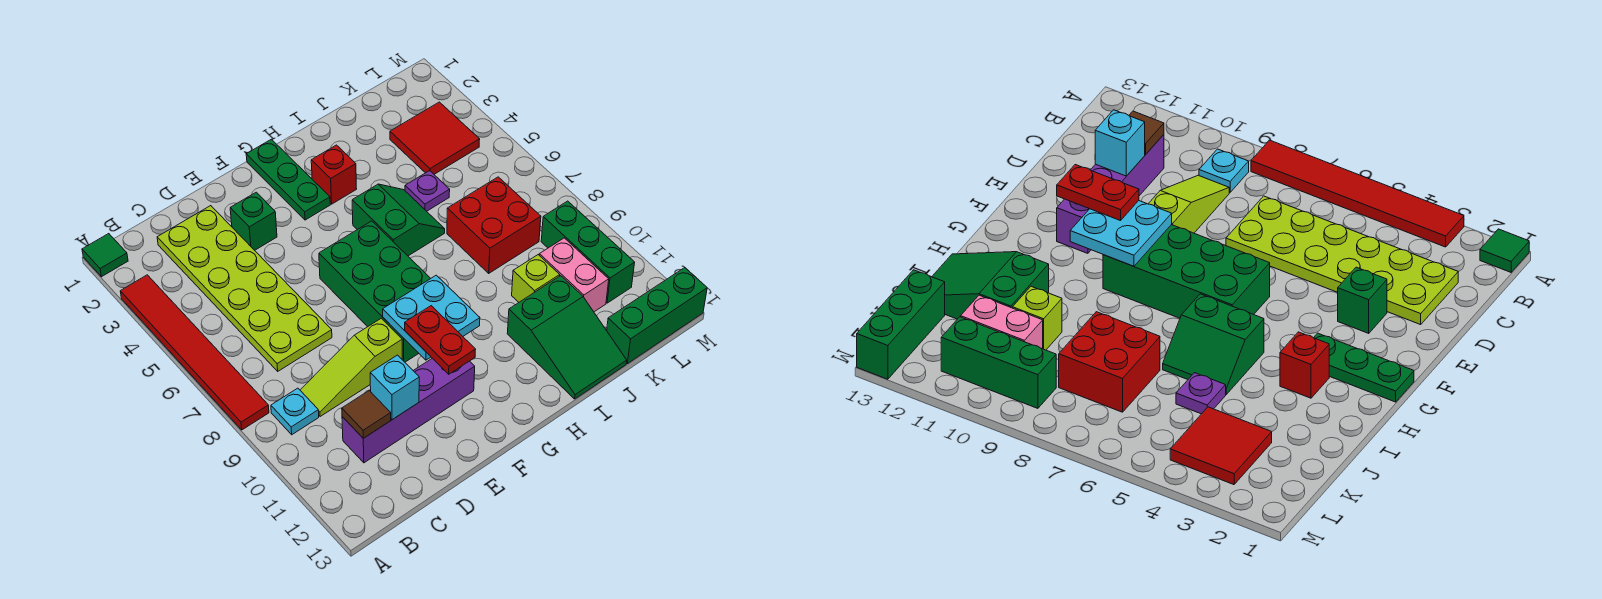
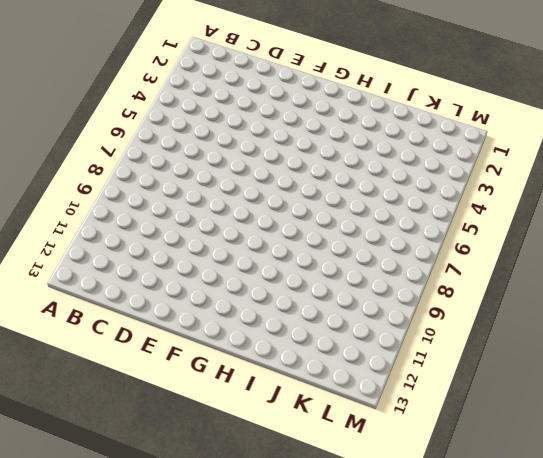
none -> green 1x1 tile [82,234,128,277]
none -> red 1x6 tile [120,275,269,430]
none -> cyan 1x1 plate [271,388,319,435]

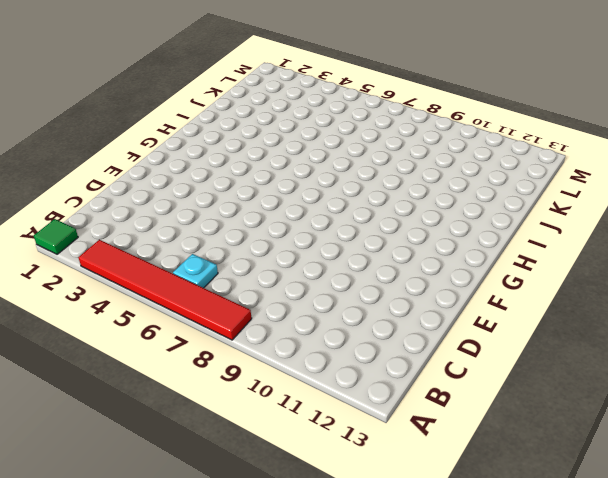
cyan 1x1 plate [173,254,218,288] -> cyan 1x1 plate moved to [271,388,319,435]
none -> lime 2x6 plate [157,206,332,371]
none -> lime 1x3 slope [300,318,402,417]
none -> purple 1x4 brick [342,358,475,463]

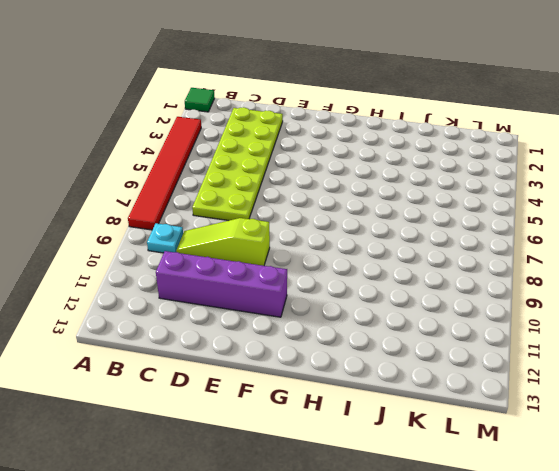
none -> green 1x1 brick [230,192,277,250]
none -> green 2x4 brick [319,221,431,362]
none -> green 1x3 plate [246,139,330,220]

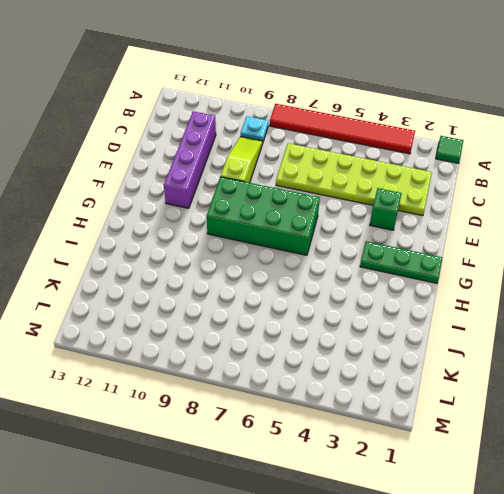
none -> red 1x1 brick [311,145,357,204]
none -> green 2x2 slope [352,184,445,256]
none -> green 2x3 slope [507,276,627,399]

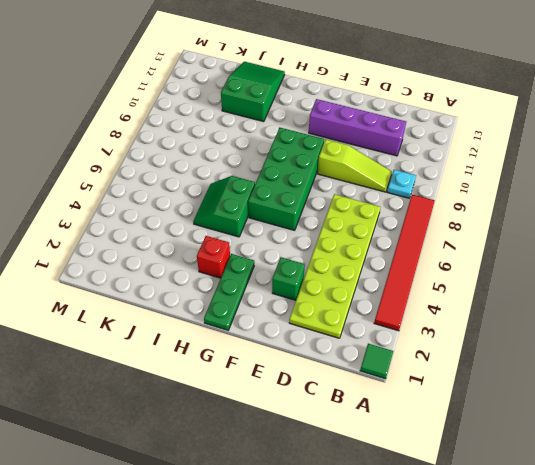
none -> purple 1x1 plate [405,171,450,211]
none -> red 2x2 brick [447,177,541,273]
none -> lime 1x1 brick [512,255,560,302]

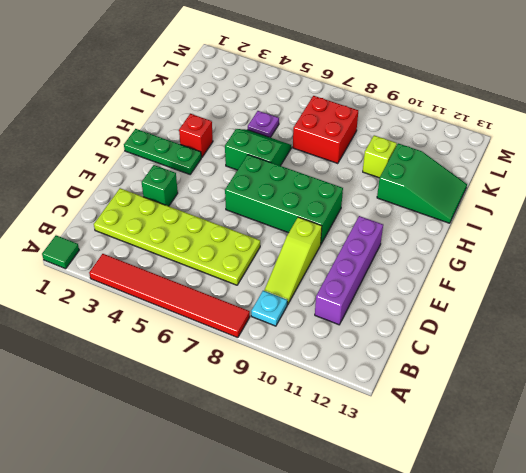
none -> red 2x2 tile [390,102,480,174]
none -> pink 1x2 brick [539,238,609,312]
none -> green 1x3 brick [607,268,707,364]

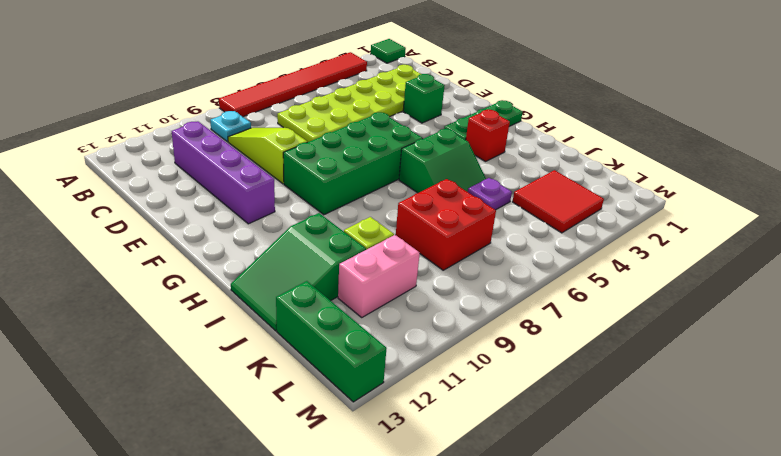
none -> green 1x3 brick [541,201,635,303]
none -> brown 1x1 tile [342,391,391,438]
none -> cyan 1x1 brick [370,355,419,420]

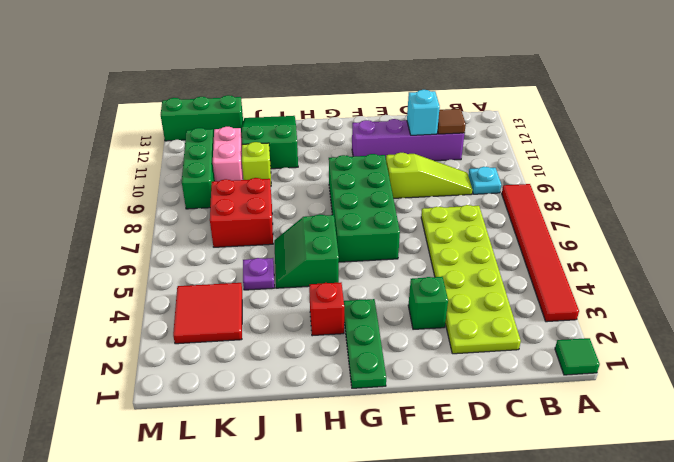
none -> cyan 2x2 plate [383,275,480,360]
none -> red 1x2 plate [405,306,476,374]

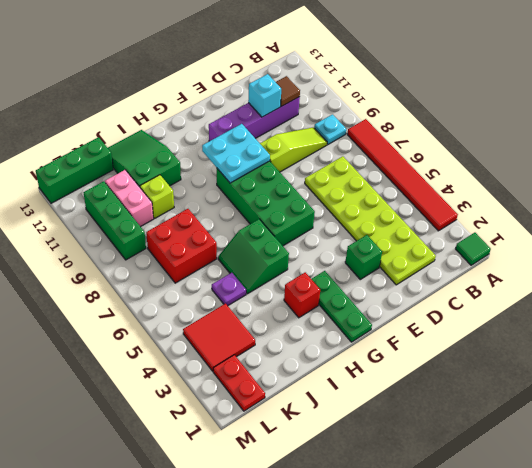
red 1x2 plate [213,355,265,411] -> red 1x2 plate moved to [405,306,476,374]

